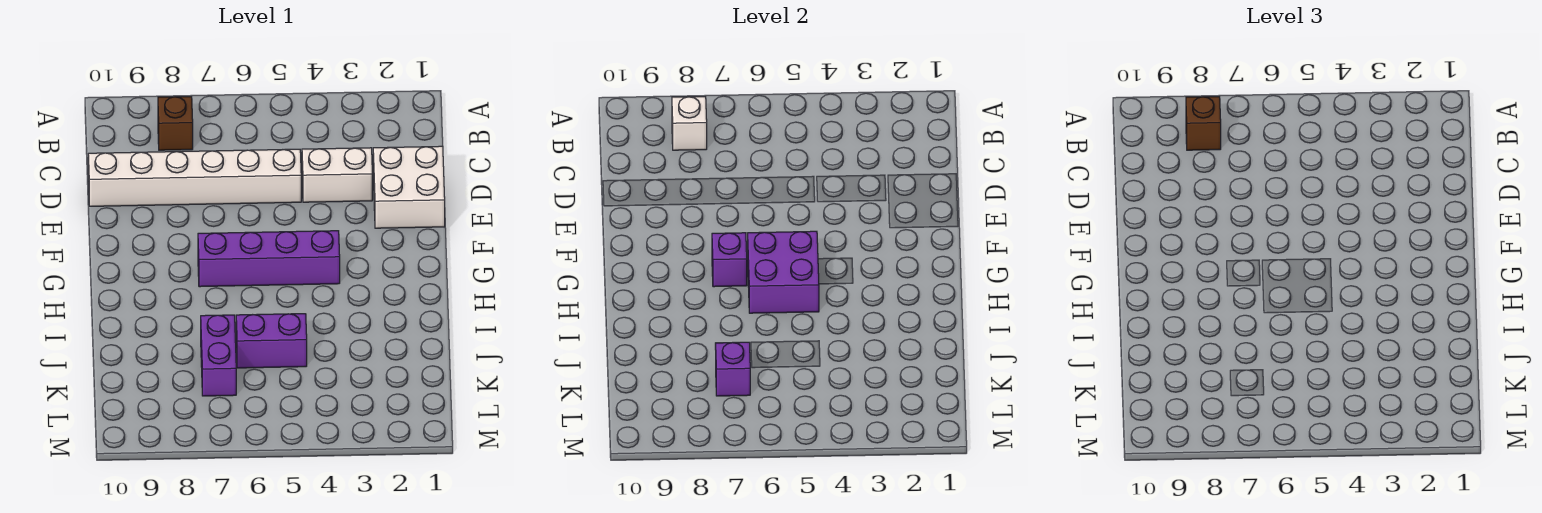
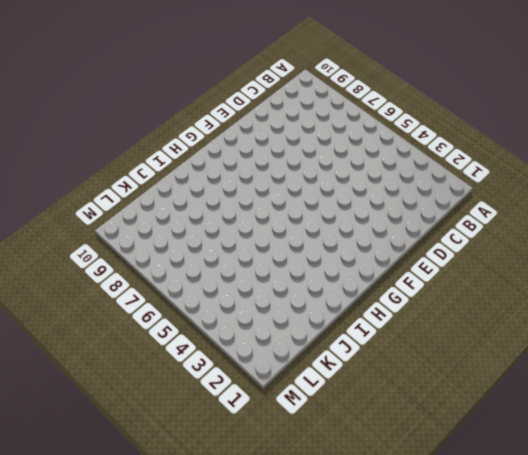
none -> brown 1x1 brick [158,97,193,150]
none -> white 2x2 brick [373,146,445,228]
none -> white 1x2 brick [302,148,372,202]

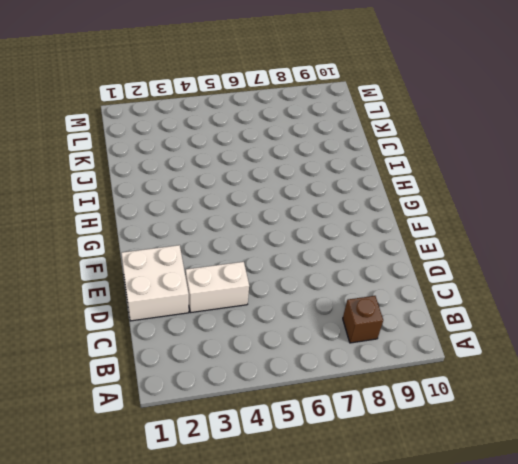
none -> white 1x6 brick [88,149,301,206]
none -> purple 1x4 brick [198,231,340,287]
none -> purple 1x2 brick [236,314,307,368]

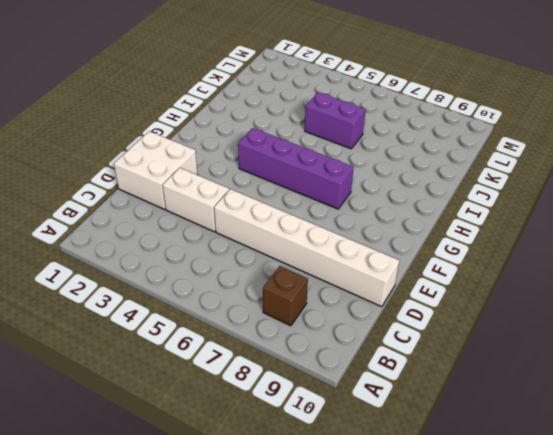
none -> purple 1x2 brick [201,315,236,396]
none -> white 1x1 brick [672,97,707,150]
none -> purple 2x2 brick [748,231,819,313]

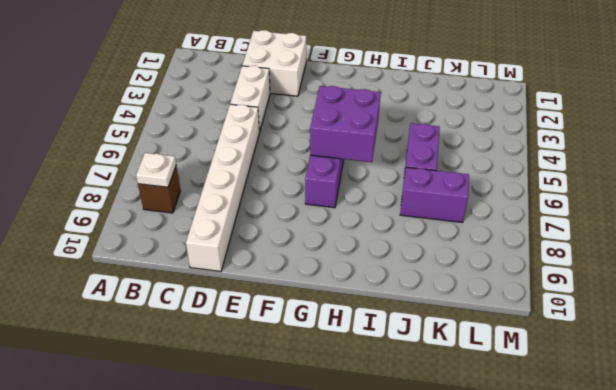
white 1x1 plate [136,153,176,187] -> white 1x1 brick [672,97,707,150]
none -> purple 1x1 brick [712,233,747,287]
none -> purple 1x1 brick [715,342,750,396]
none -> brown 1x1 brick [1186,97,1221,150]

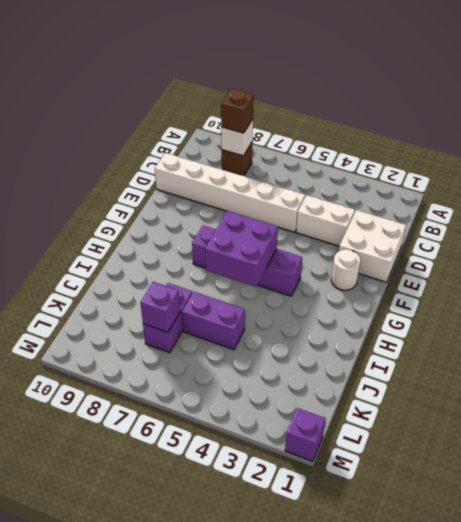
white 1x1 round brick [331,249,360,290] -> none
purple 1x1 brick [285,408,326,461] -> purple 1x1 brick moved to [712,233,747,287]

